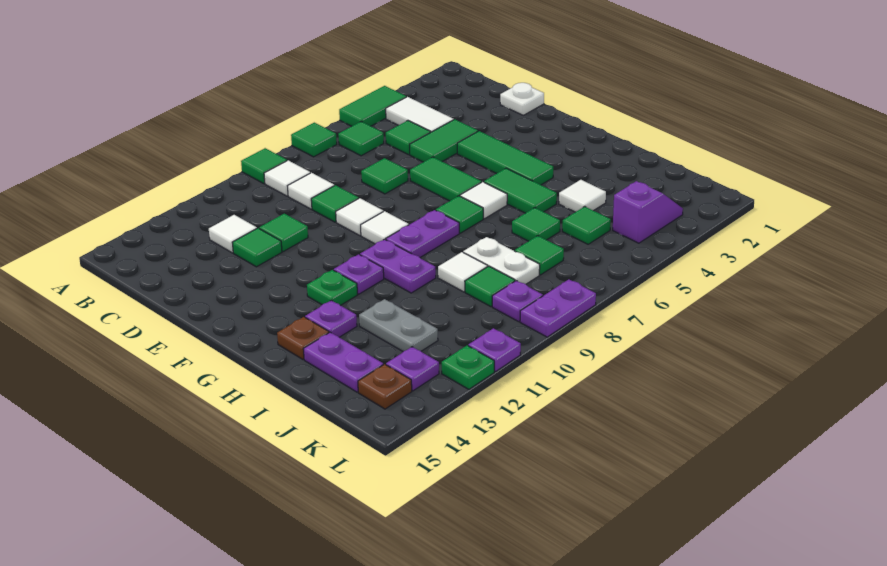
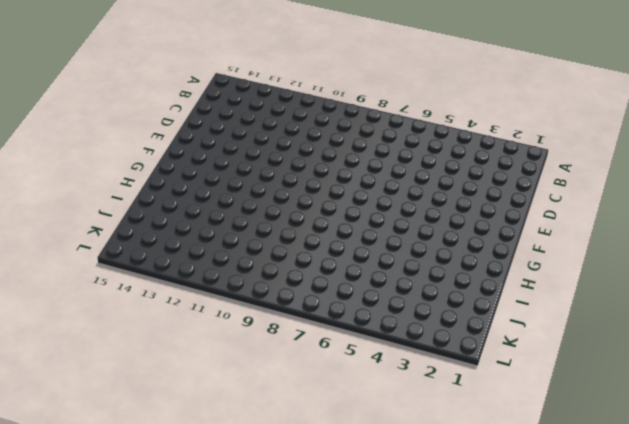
none -> green 1x2 tile [339,86,406,126]
none -> green 1x1 tile [291,123,337,157]
none -> green 1x1 tile [241,148,287,183]
none -> white 1x2 tile [386,97,454,132]

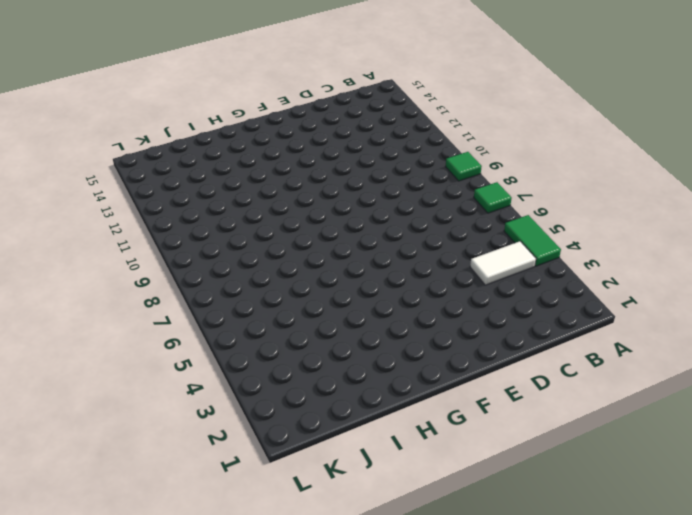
none -> green 1x1 tile [338,122,384,156]
none -> white 1x1 tile [264,160,310,196]
none -> green 1x1 tile [386,121,431,155]
none -> white 1x1 tile [288,173,334,209]

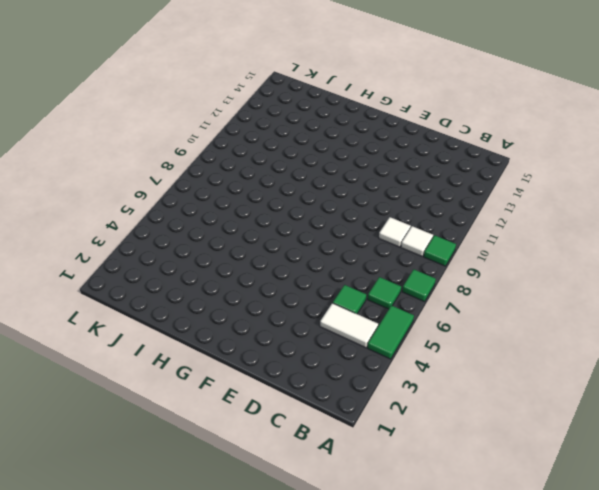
none -> white 1x1 tile [209,215,257,253]
none -> white 1x1 plate [500,83,544,115]
none -> green 1x2 tile [410,119,478,162]
none -> green 1x1 tile [361,158,408,194]

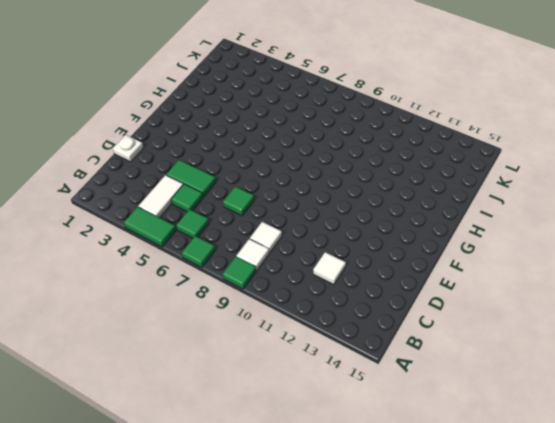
none -> green 1x1 tile [311,185,359,222]
none -> green 1x1 tile [259,214,308,252]
none -> green 1x1 tile [232,228,282,267]
none -> green 1x3 tile [457,131,553,185]

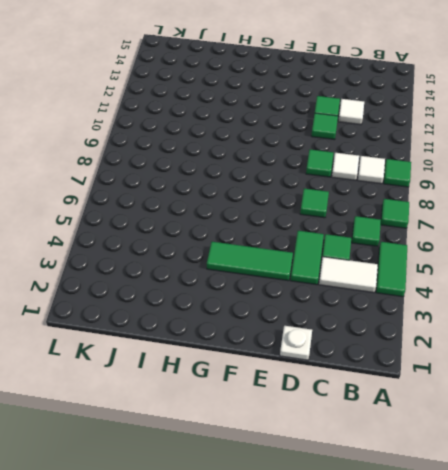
none -> green 1x2 tile [410,157,482,201]
none -> white 1x1 tile [336,198,383,235]
none -> white 1x1 tile [361,211,409,244]
none -> green 1x2 tile [484,168,557,213]

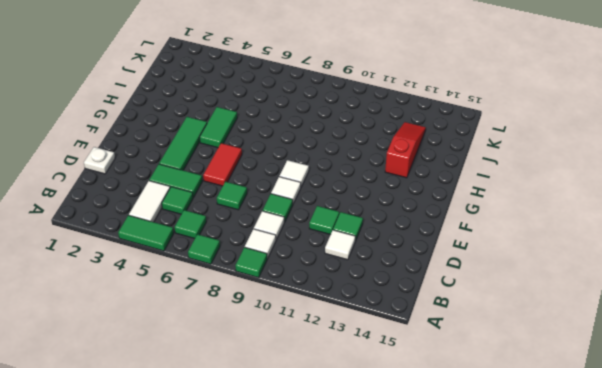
red 1x2 tile [203,143,242,186] -> green 1x2 tile [410,157,482,201]
red 1x3 slope [385,122,426,178] -> purple 1x1 plate [305,300,357,337]
none -> white 1x1 tile [460,182,507,219]
none -> green 1x1 tile [436,196,483,233]
none -> purple 1x2 plate [386,210,459,257]
none -> purple 1x2 plate [360,239,436,293]

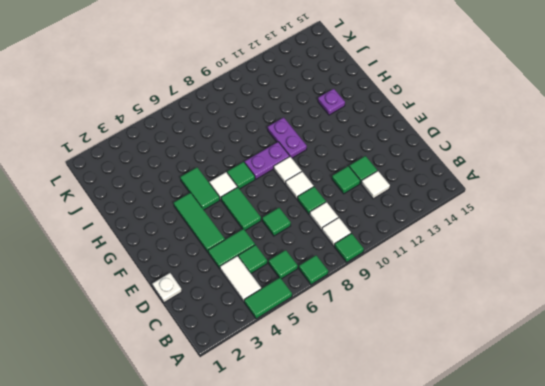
none -> purple 1x1 plate [334,254,384,294]
none -> green 1x1 plate [307,270,357,305]
none -> brown 1x1 plate [277,317,329,359]
none -> white 1x1 tile [559,180,606,212]

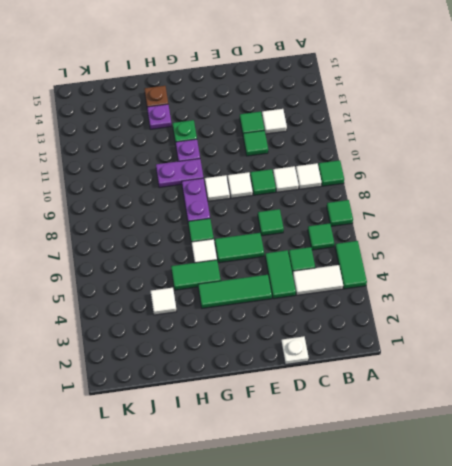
none -> green 1x1 tile [512,208,560,241]
none -> white 1x2 plate [463,237,540,284]
none -> white 1x1 tile [438,252,488,292]
none -> grey 1x2 plate [359,299,438,351]

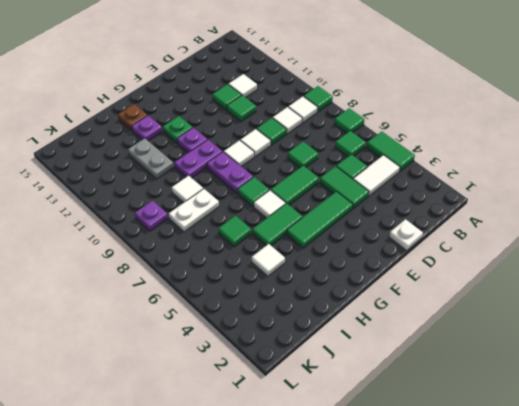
grey 1x2 plate [128,138,174,179] -> grey 1x2 plate turned to [359,299,438,351]
none -> purple 1x2 plate [303,332,383,392]
none -> green 1x1 tile [562,206,611,244]
none -> green 1x1 tile [515,236,564,275]
none -> green 1x1 tile [465,266,515,307]

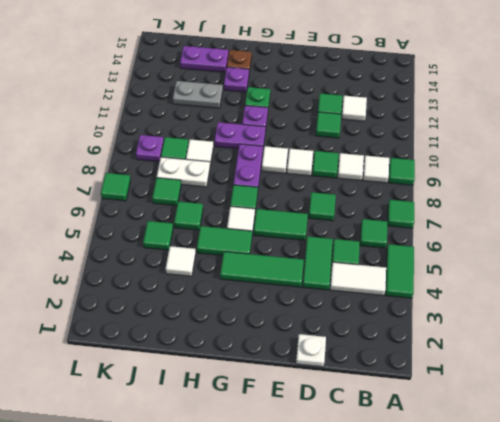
green 1x1 tile [101,173,131,201] -> none
none -> purple 1x2 slope [613,181,683,243]
none -> purple 1x1 plate [386,347,439,391]
none -> brown 1x1 plate [358,364,412,409]
none -> purple 1x2 plate [520,279,596,337]

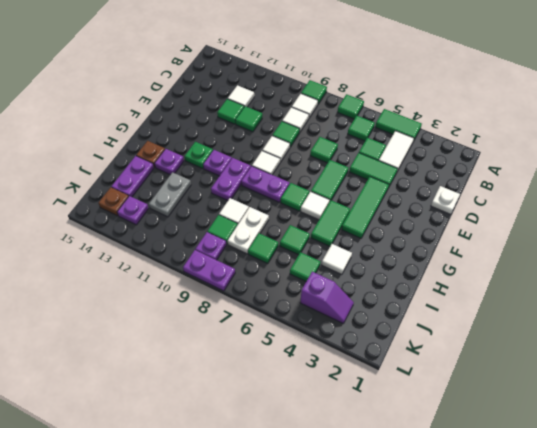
none -> purple 1x1 plate [468,328,521,372]
none -> green 1x1 plate [442,346,494,389]

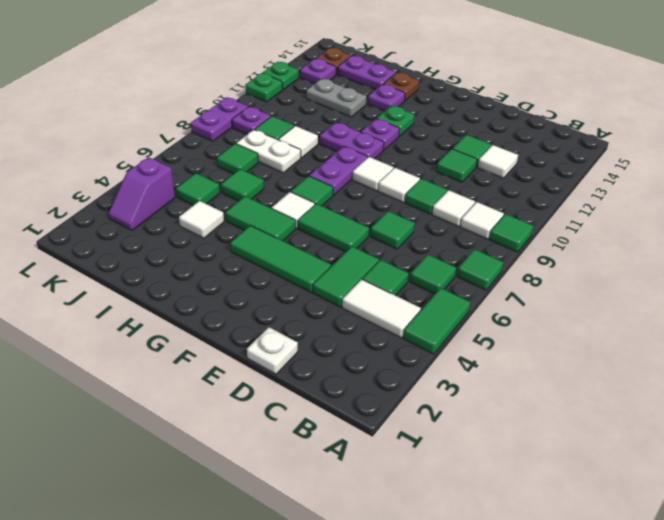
green 1x1 plate [245,73,283,102] -> purple 1x1 plate [468,328,521,372]

